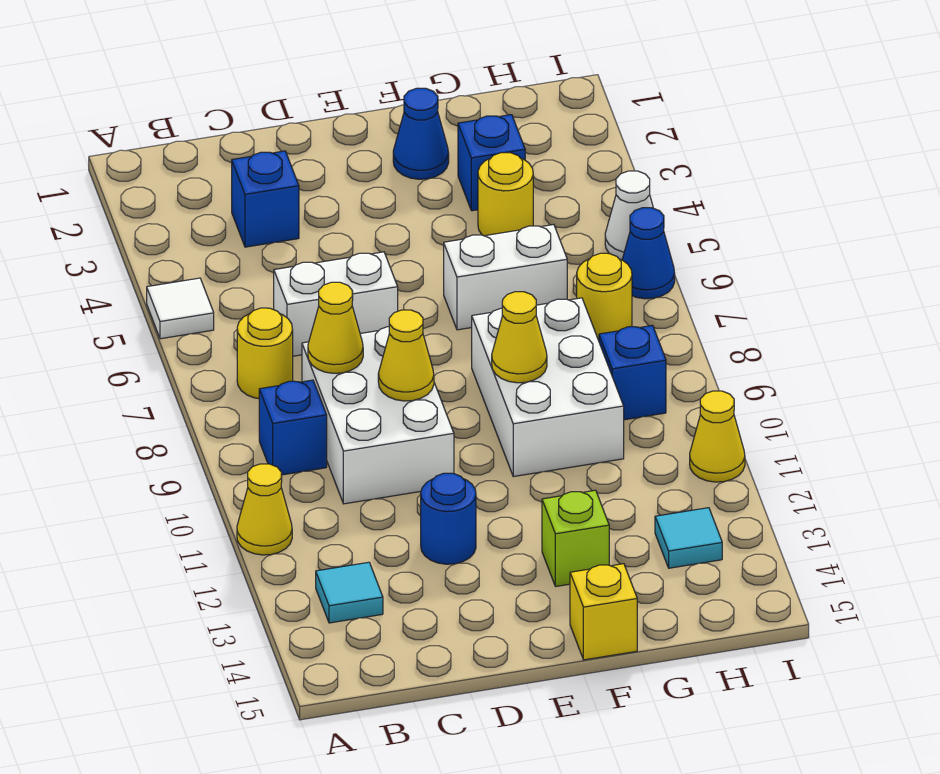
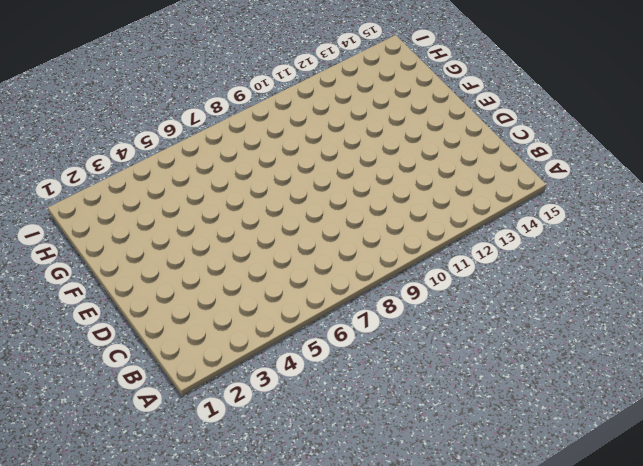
none -> white 1x1 tile [147,278,214,339]
none -> yellow 1x1 cone [237,464,292,555]
none -> yellow 1x1 round brick [237,308,293,399]

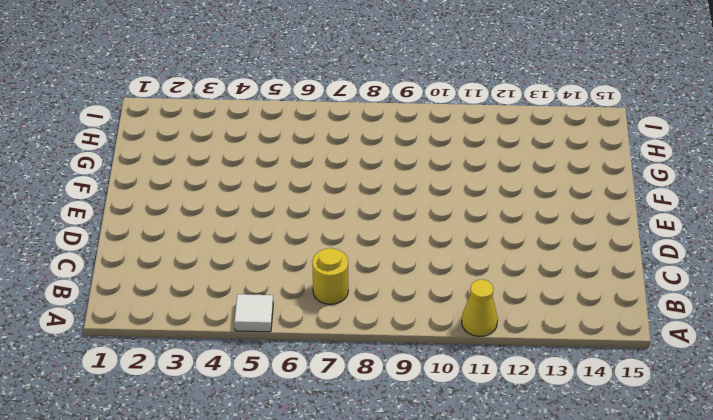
none -> blue 1x1 brick [259,380,327,475]
none -> cyan 1x1 tile [316,562,383,623]
none -> blue 1x1 brick [232,151,299,247]

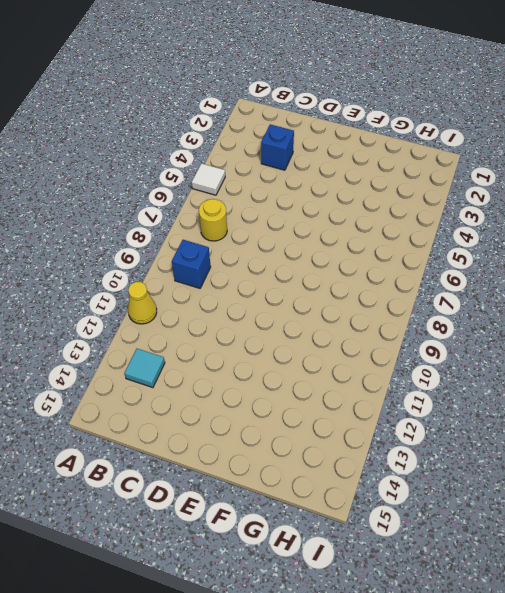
none -> white 1x2 brick [274,252,398,356]
none -> white 2x3 brick [302,327,454,504]
none -> blue 1x1 round brick [421,473,476,564]

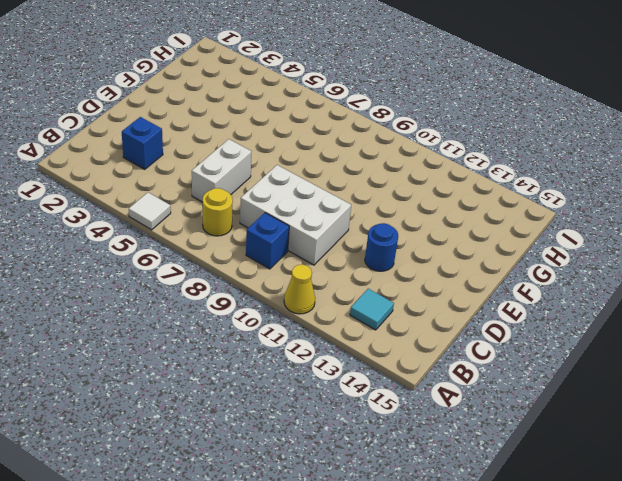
none -> blue 1x1 cone [393,88,449,179]
none -> white 1x2 brick [444,225,567,330]
none -> white 2x3 brick [472,298,624,477]

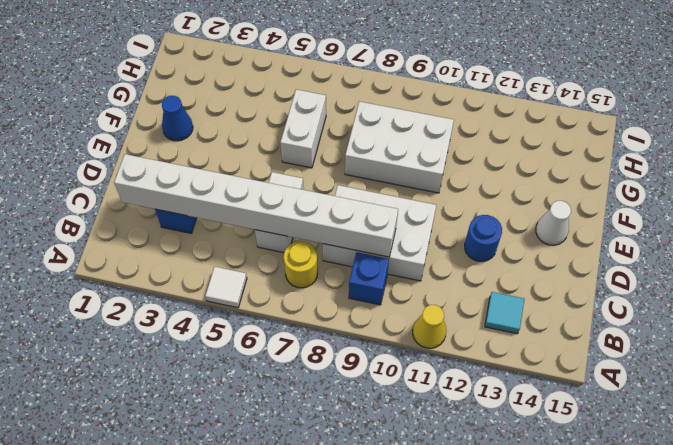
white 1x8 brick [114,154,398,257] -> yellow 1x1 cone [308,282,363,373]
white 1x1 cone [536,201,571,245] -> white 1x1 cone moved to [605,171,653,260]
none -> lime 1x1 brick [542,490,609,586]
none -> yellow 1x1 brick [570,564,637,660]
none -> blue 1x1 brick [458,115,525,211]

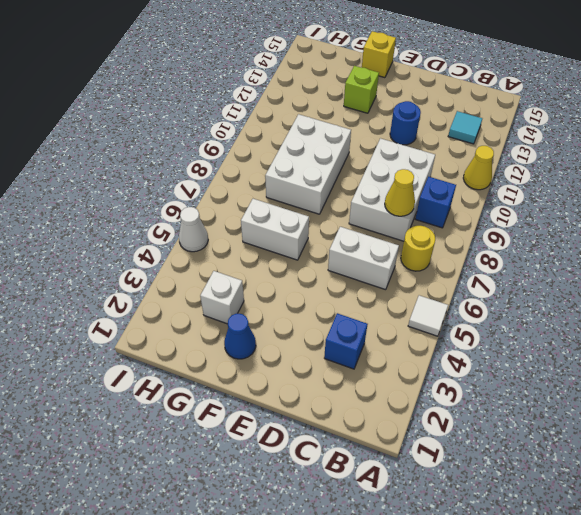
white 1x1 brick [200,271,244,324] -> blue 1x1 brick [458,115,525,211]
none -> yellow 1x1 round brick [478,153,533,236]
none -> yellow 1x1 round brick [577,253,632,341]
none -> blue 1x1 brick [599,325,666,420]

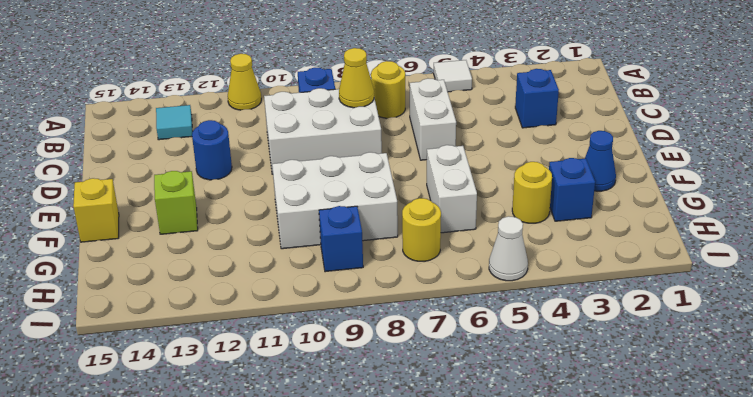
none -> cyan 1x1 tile [655,508,722,568]
none -> blue 1x1 cone [622,208,675,299]
none -> yellow 1x1 cone [690,391,745,482]

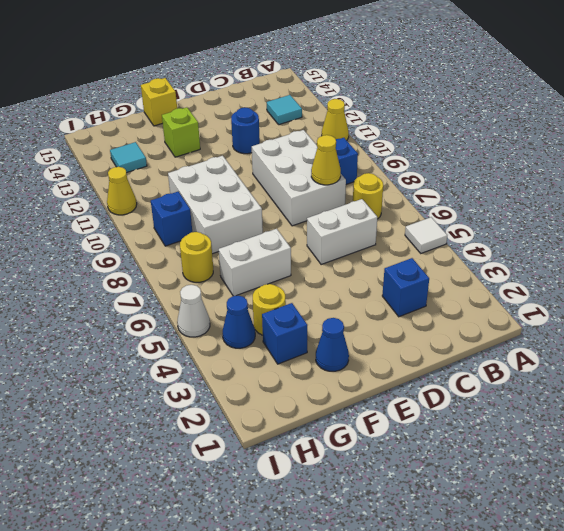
blue 1x1 cone [223,296,255,348] -> blue 1x1 cone moved to [622,208,675,299]
none -> yellow 1x1 cone [378,310,434,401]
none -> yellow 1x1 cone [492,292,547,383]

